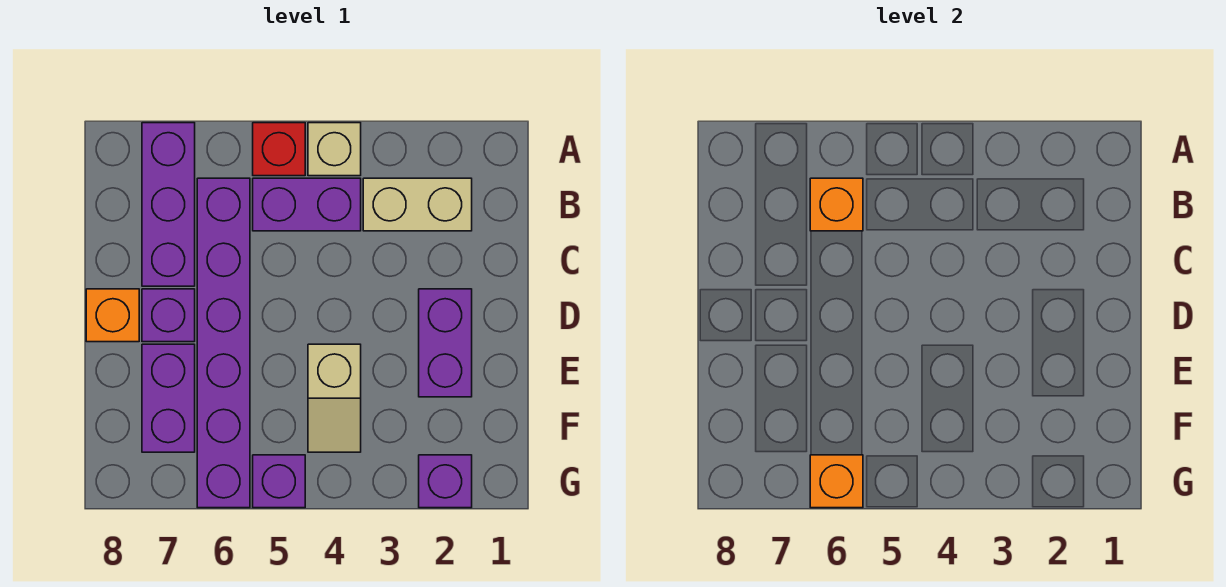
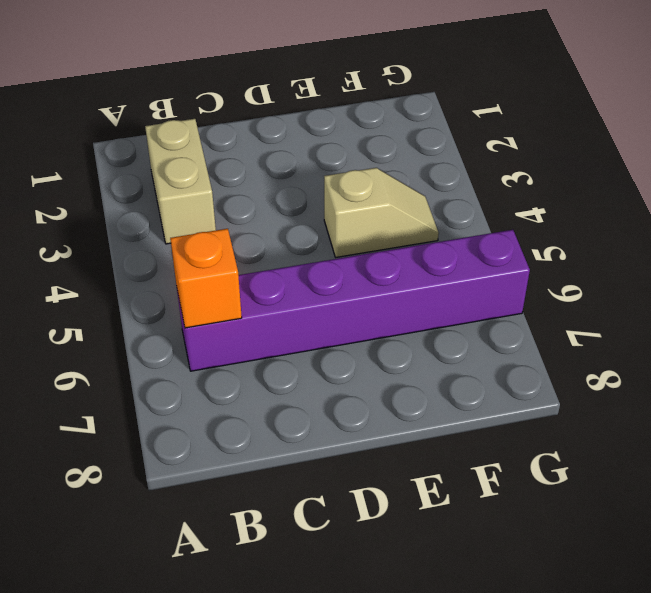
none -> tan 1x1 brick [308,123,361,176]
none -> red 1x1 brick [253,123,305,176]
none -> purple 1x3 brick [142,123,195,286]

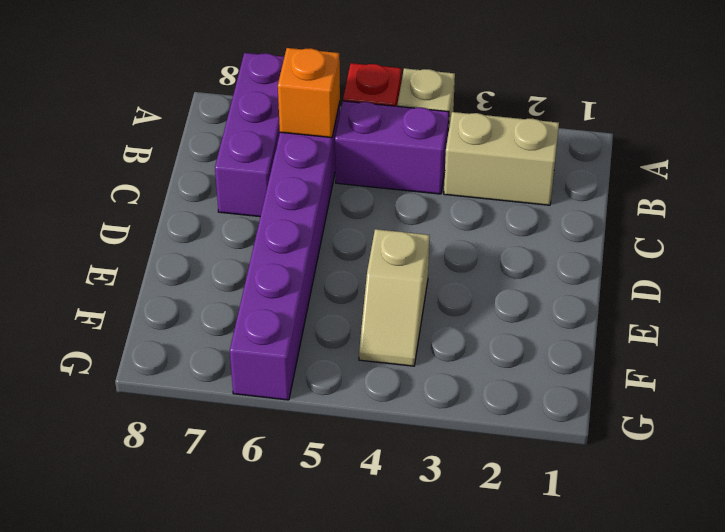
none -> purple 1x2 brick [419,289,472,397]
none -> purple 1x1 brick [142,289,195,342]
none -> orange 1x1 brick [86,289,139,342]

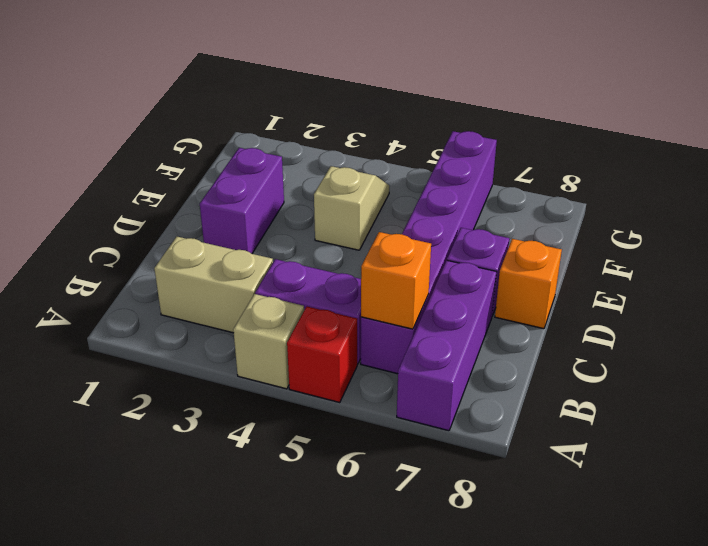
none -> purple 1x2 brick [142,344,195,452]
none -> purple 1x1 brick [419,455,472,508]
none -> purple 1x1 brick [253,455,305,508]

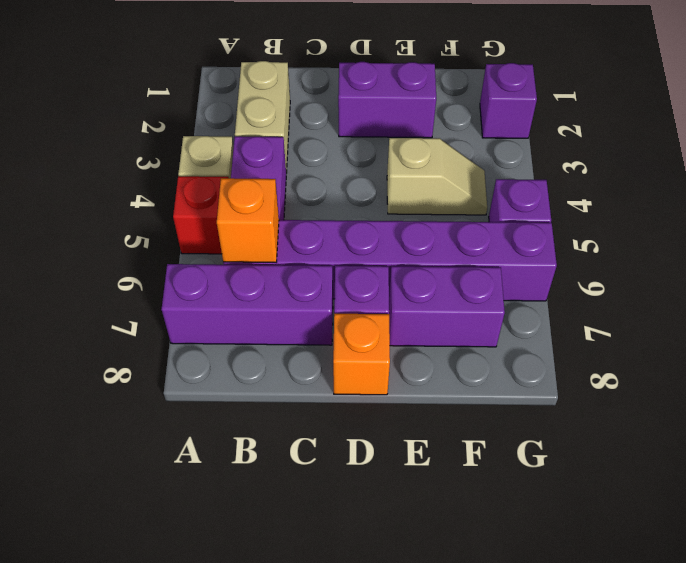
none -> orange 1x1 brick [810,455,863,508]

